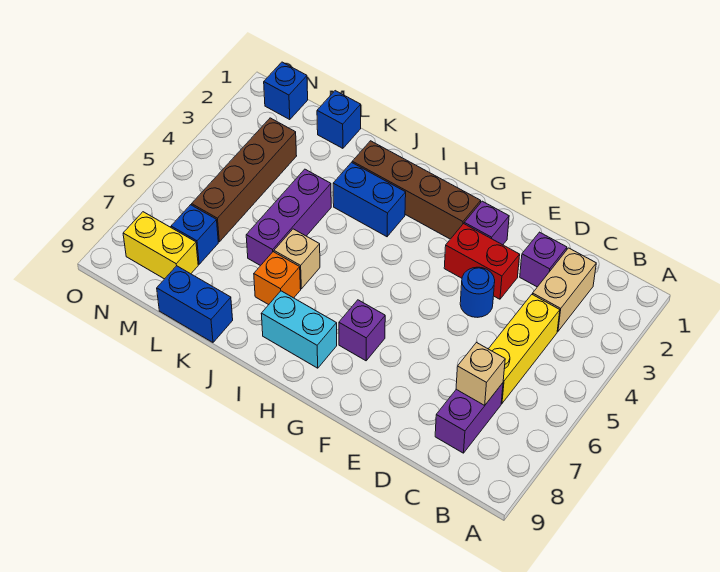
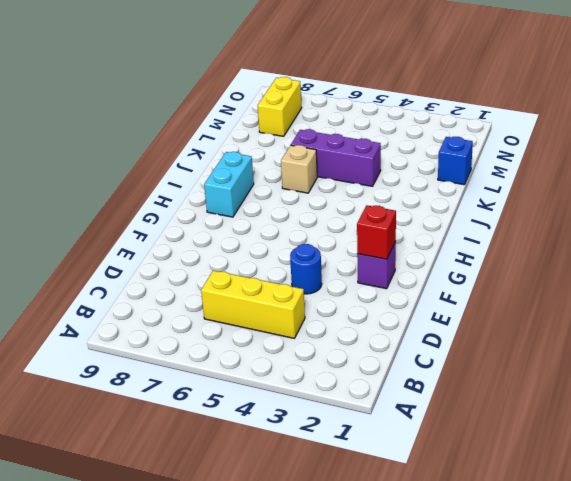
red 1x1 brick [357,205,396,259] -> none
none -> tan 1x2 brick [533,248,596,331]
none -> purple 1x2 brick [435,383,503,453]
none -> purple 1x1 brick [520,232,567,287]

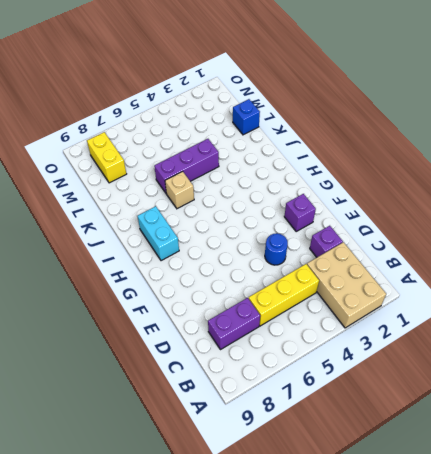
tan 2x3 brick [307,242,386,328] -> tan 1x2 brick [533,248,596,331]
none -> red 1x2 brick [444,224,520,299]
none -> brown 1x4 brick [352,141,481,239]
none -> purple 1x1 brick [339,300,385,361]

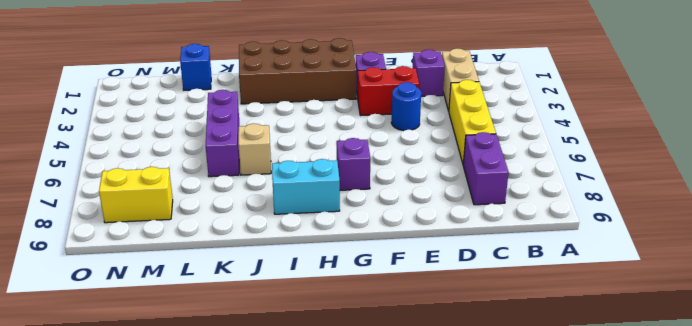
brown 2x4 brick [239,38,356,104] -> brown 1x4 brick [352,141,481,239]
none -> blue 1x2 brick [333,162,406,237]
none -> orange 1x1 brick [254,252,301,305]
none -> blue 1x2 brick [157,266,233,342]

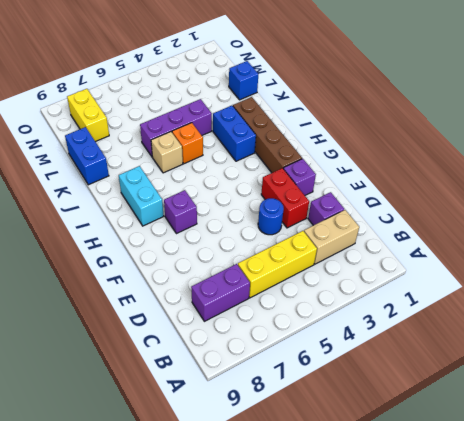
orange 1x1 brick [172,123,203,164] -> orange 1x1 brick moved to [254,252,301,305]
none -> brown 1x4 brick [192,118,297,242]
none -> blue 1x1 brick [171,205,218,264]
none -> blue 1x1 brick [264,62,308,120]

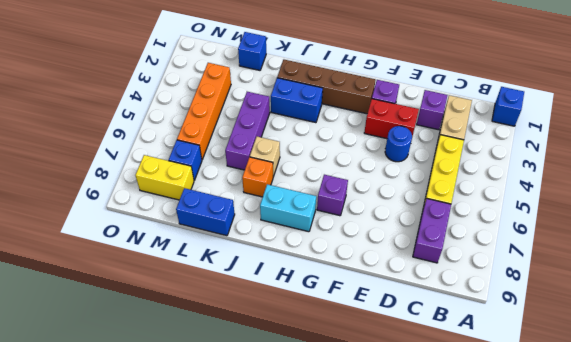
blue 1x1 brick [492,87,524,126] -> blue 1x1 brick moved to [264,62,308,120]
orange 1x4 brick [177,63,231,159] -> brown 1x4 brick [192,118,297,242]
none -> tan 1x1 brick [456,342,505,406]

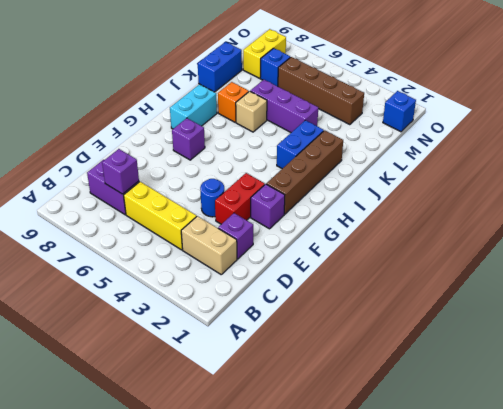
purple 1x1 brick [102,149,139,194] -> tan 1x1 brick [456,342,505,406]
none -> blue 1x1 brick [317,91,361,148]

